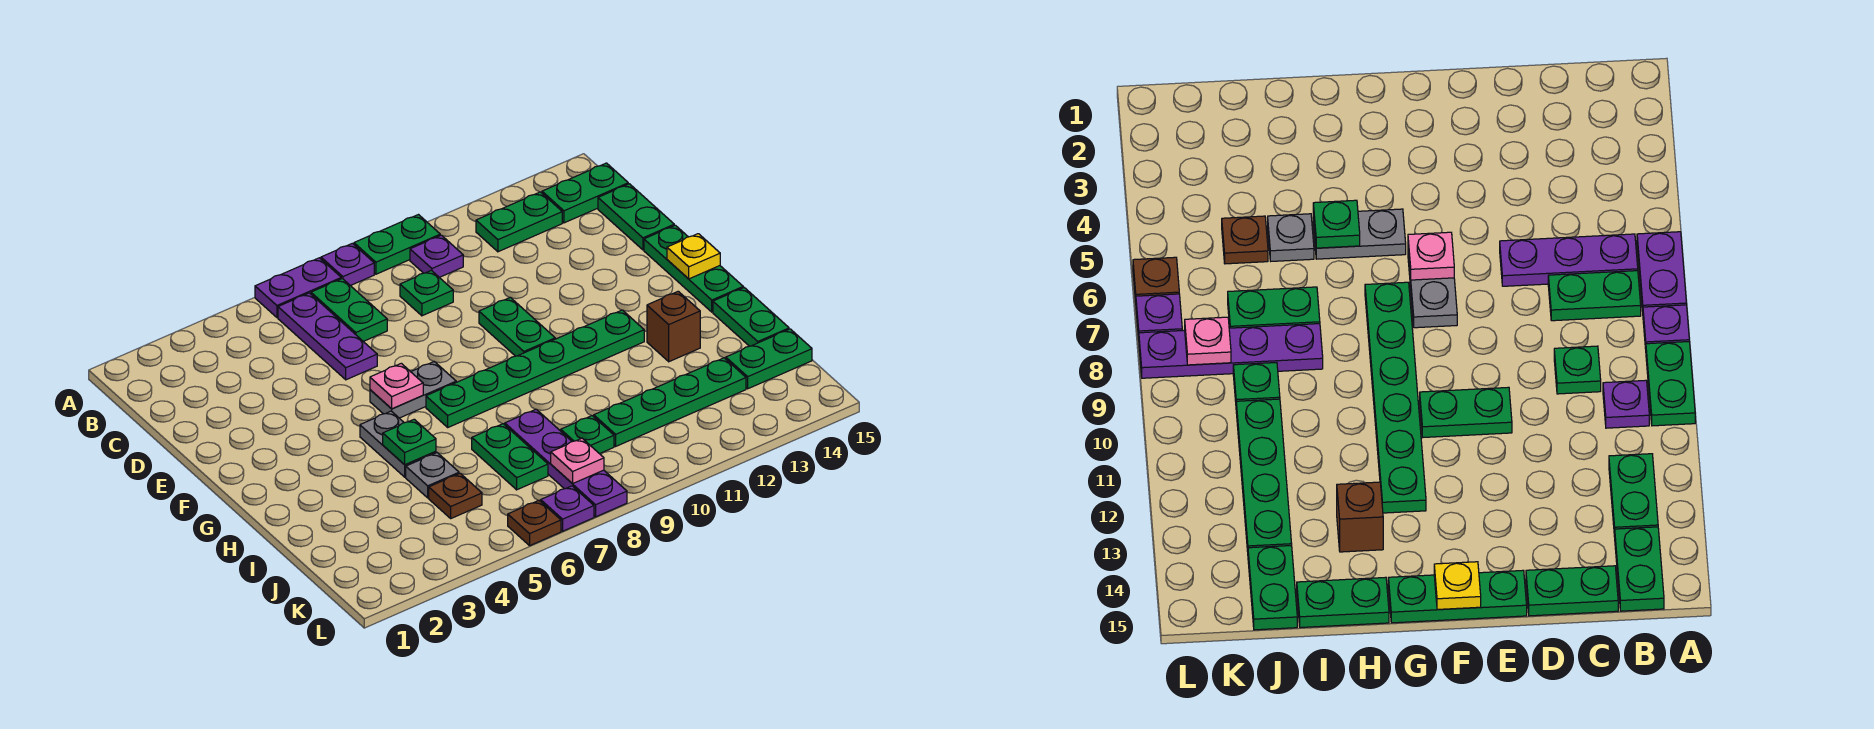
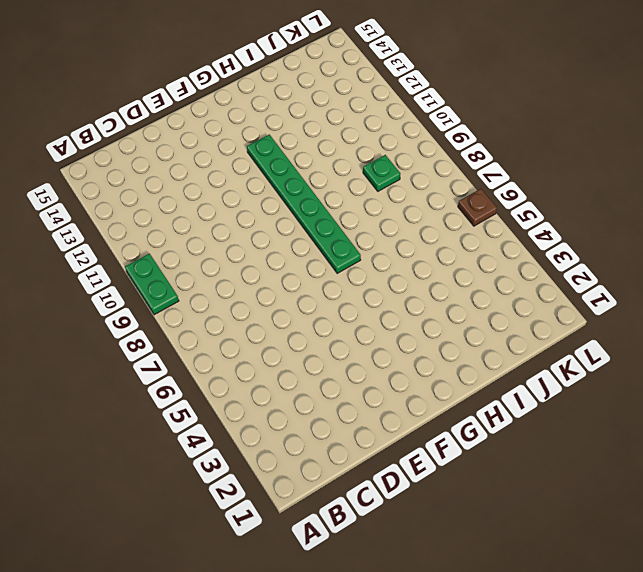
none -> purple 1x2 plate [255,258,341,318]
none -> purple 1x1 plate [321,243,374,286]
none -> purple 1x3 plate [278,293,377,380]
none -> green 1x2 plate [311,279,387,341]

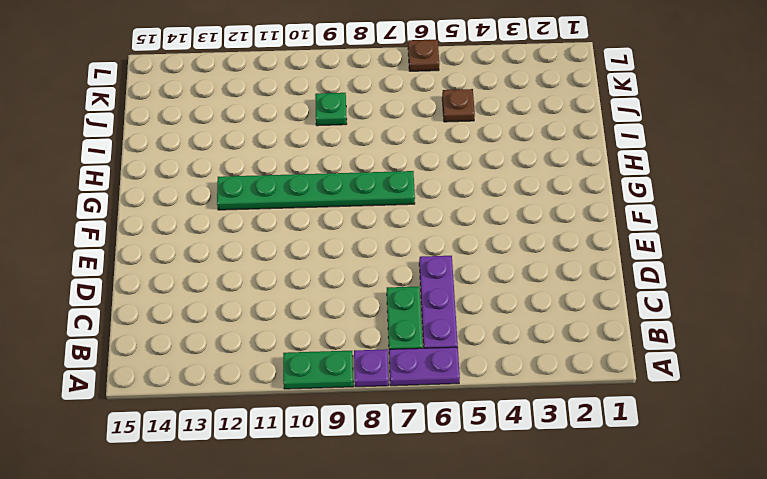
none -> purple 1x1 plate [410,235,463,277]
none -> green 1x2 plate [476,192,562,252]
none -> green 1x2 plate [542,163,628,223]
none -> green 1x1 plate [400,270,453,316]

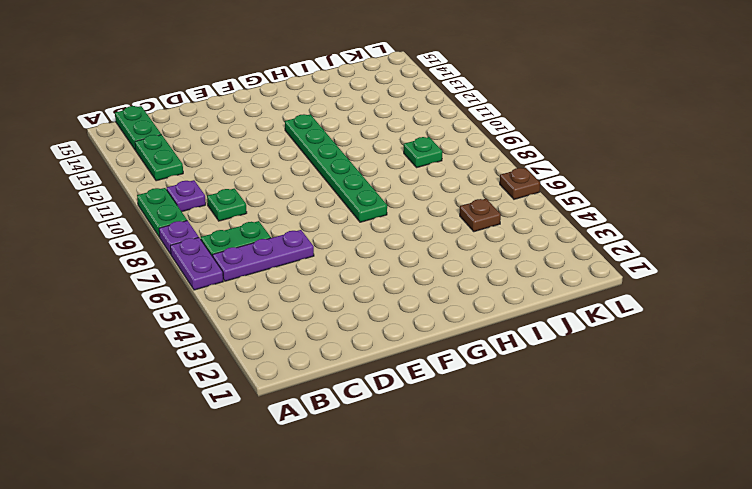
none -> green 1x2 plate [598,184,674,250]
none -> green 1x2 plate [479,297,555,356]
none -> green 1x3 plate [644,225,743,312]
none -> grey 1x2 plate [370,362,456,418]

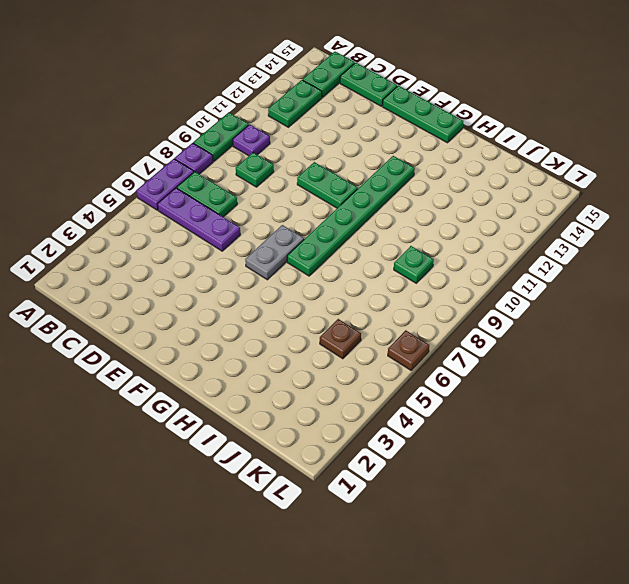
none -> grey 1x2 plate [360,411,436,477]
none -> brown 1x1 brick [647,291,700,362]
none -> green 1x2 plate [713,288,789,346]
none -> grey 1x1 plate [406,453,459,498]

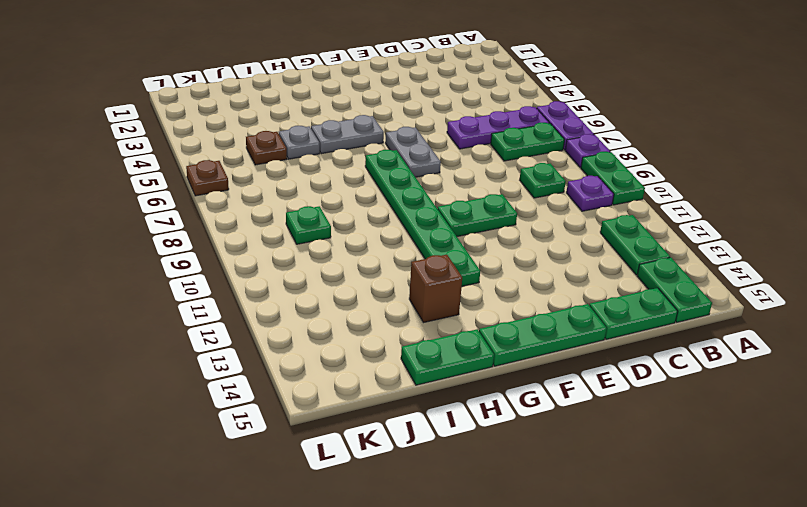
none -> green 1x2 plate [472,424,548,490]
none -> purple 1x4 plate [504,409,627,517]
none -> green 1x4 plate [593,358,746,446]
none -> green 1x2 plate [726,329,812,389]

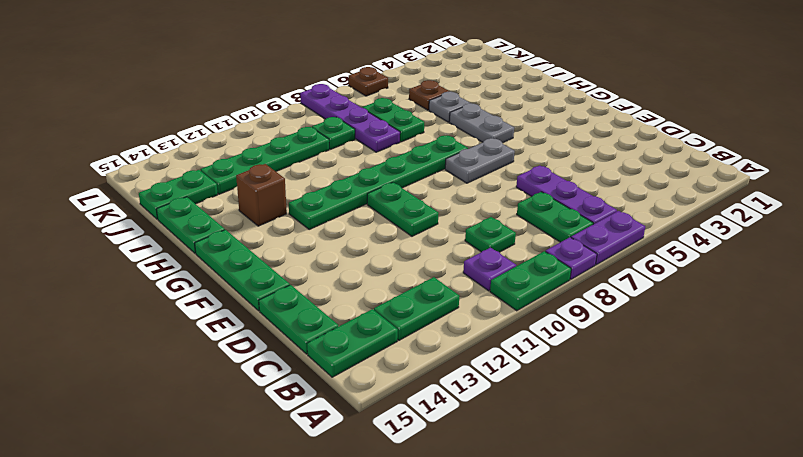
none -> purple 1x1 plate [541,486,594,531]
none -> pink 1x1 plate [370,363,423,409]
none -> yellow 1x1 plate [667,234,720,279]
none -> green 1x1 plate [383,419,436,465]

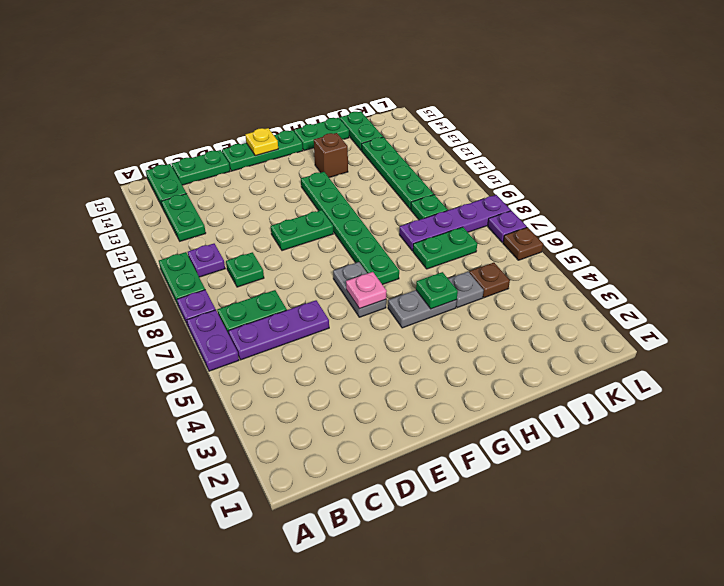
none -> pink 1x1 plate [551,438,604,484]

